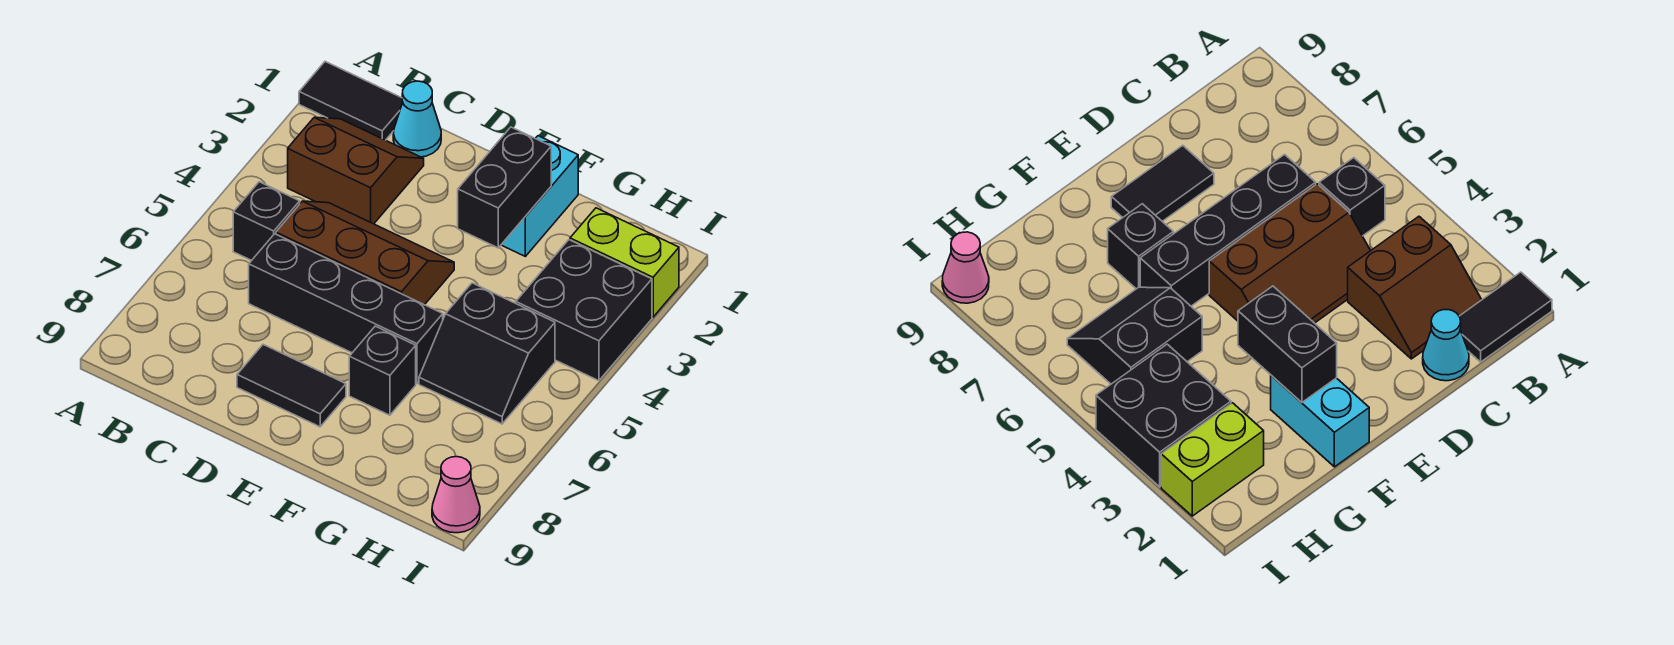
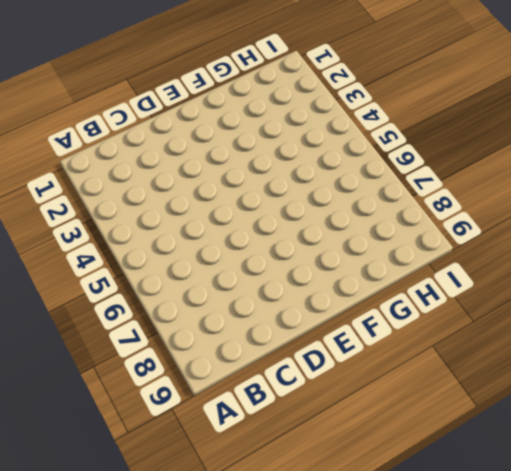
none -> black 1x2 tile [299,62,403,140]
none -> brown 2x2 slope [288,117,424,224]
none -> black 1x1 brick [233,182,300,260]

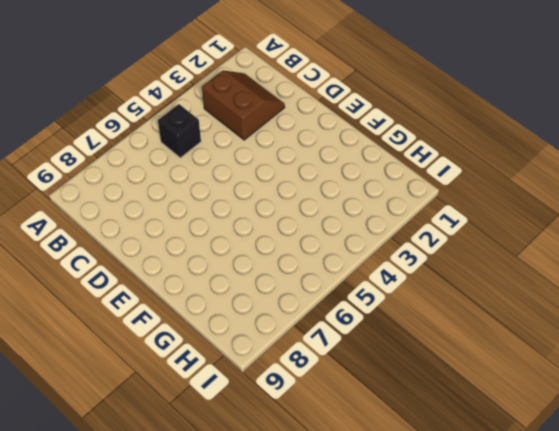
none -> black 1x2 tile [299,62,403,140]
none -> cyan 1x1 cone [393,81,441,157]
none -> brown 2x3 slope [276,201,454,305]

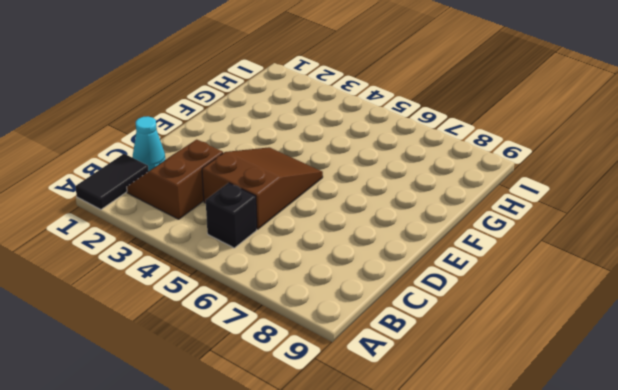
brown 2x3 slope [202,147,323,229] -> brown 2x3 slope turned to [276,201,454,305]
none -> black 1x4 brick [249,234,443,383]
none -> black 1x2 tile [237,345,346,427]
none -> cyan 1x2 brick [501,136,578,256]

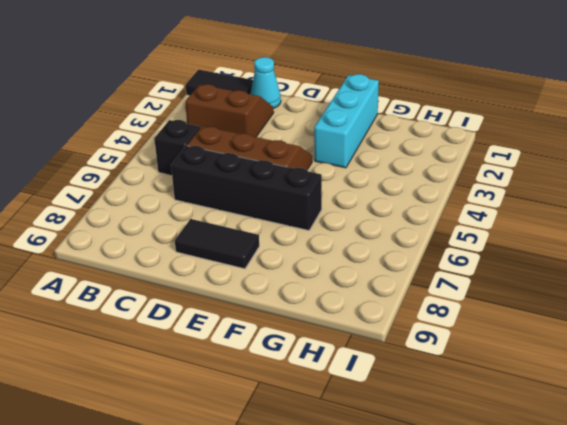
cyan 1x3 brick [314,74,379,168] -> cyan 1x2 brick [501,136,578,256]
none -> black 1x1 brick [349,326,416,415]
none -> black 2x2 slope [419,283,555,424]
none -> lime 1x2 brick [570,208,679,317]

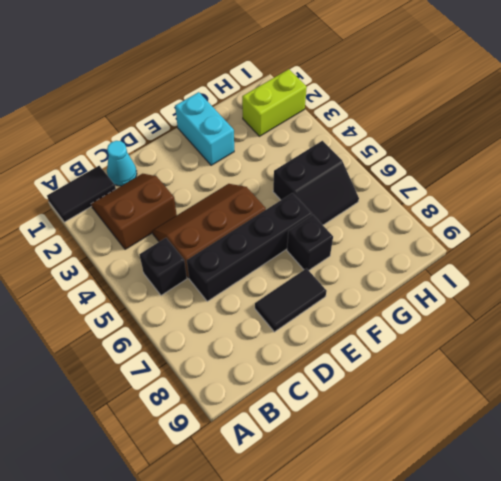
none -> black 2x2 brick [516,240,652,381]
none -> pink 1x1 cone [432,456,480,533]
none -> black 1x2 brick [458,127,551,248]

